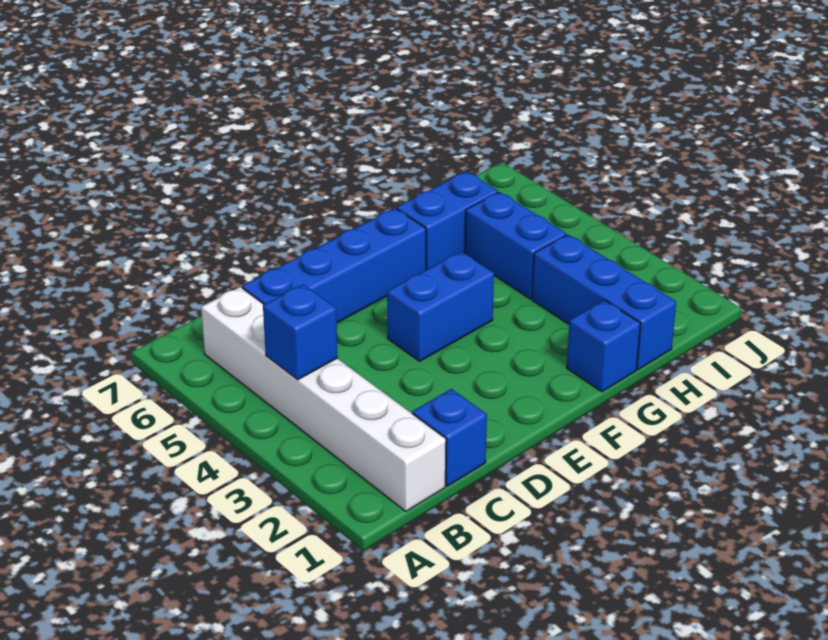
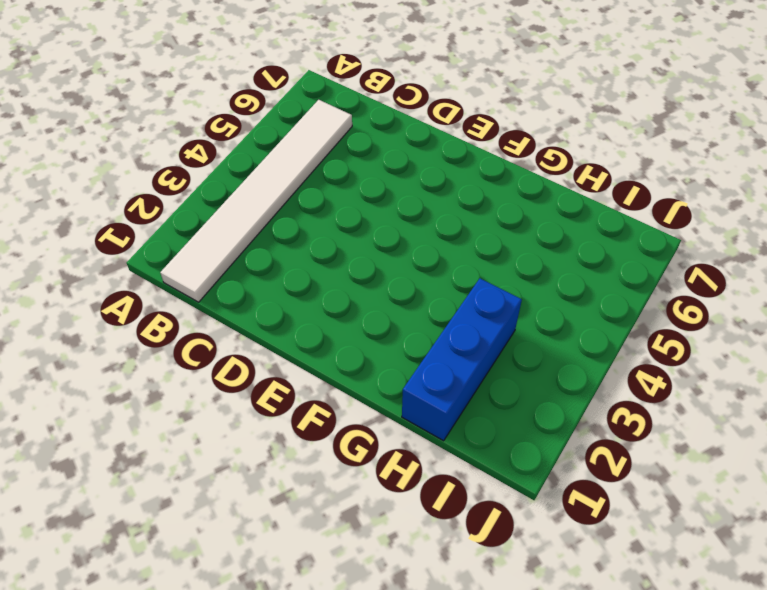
white 1x6 tile [160,100,352,302] -> white 1x6 brick [201,287,446,511]
none -> blue 1x1 brick [412,389,487,486]
none -> blue 1x4 brick [242,208,426,323]

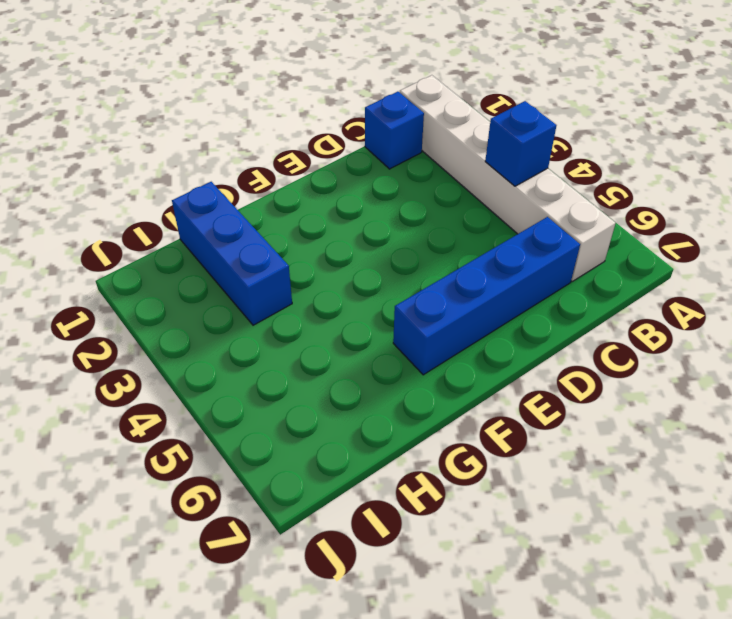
none -> blue 1x2 brick [387,252,494,361]
none -> blue 1x1 brick [567,300,640,392]

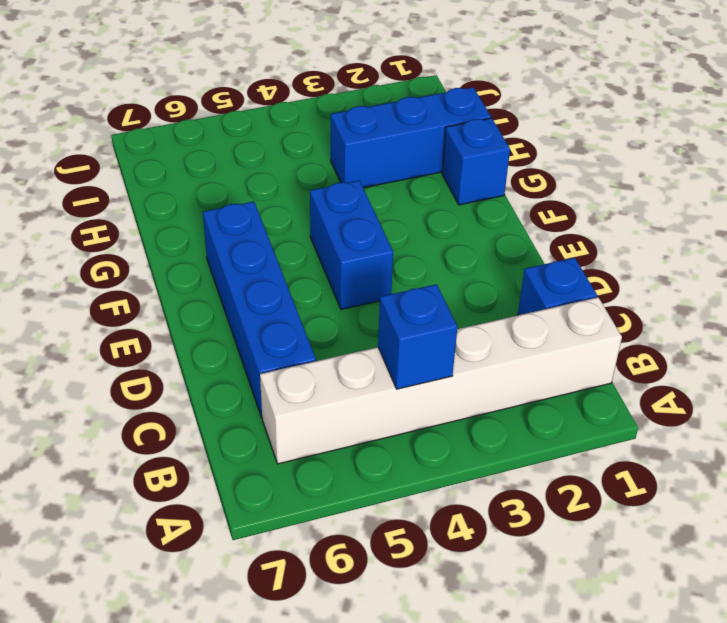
none -> blue 1x2 brick [397,172,498,270]
none -> blue 1x2 brick [465,192,566,299]

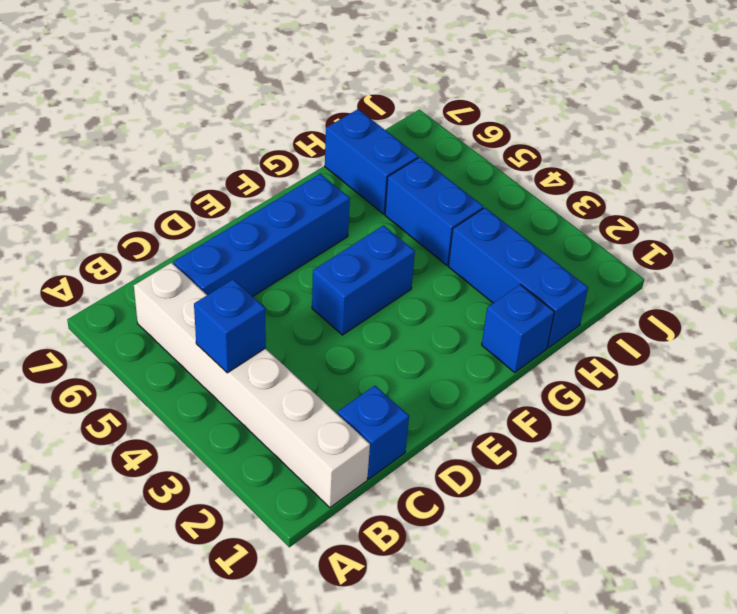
blue 1x2 brick [325,109,418,214] -> blue 1x2 brick turned to [397,172,498,270]

